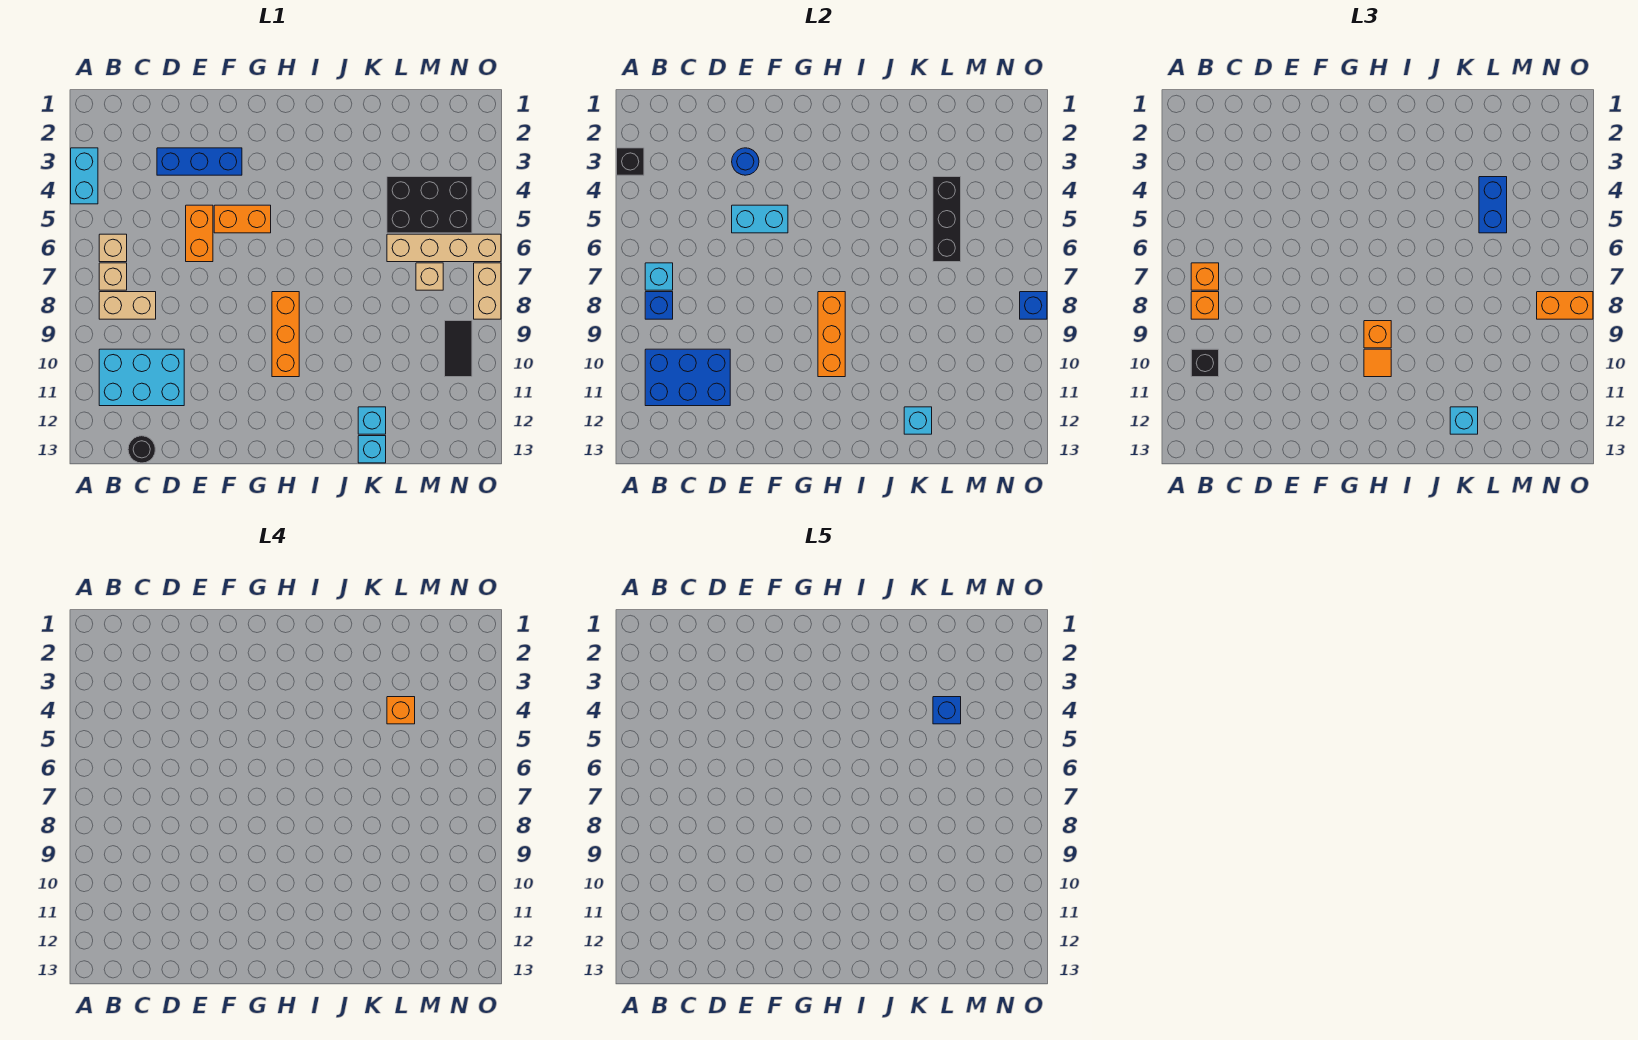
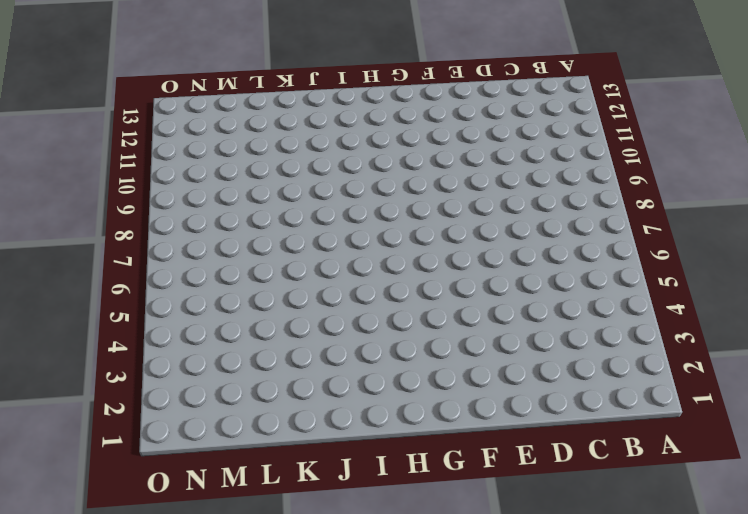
none -> cyan 1x2 brick [71,148,98,204]
none -> tan 1x1 brick [99,234,127,262]
none -> tan 1x1 brick [99,263,127,290]
none -> tan 1x2 brick [99,292,156,319]

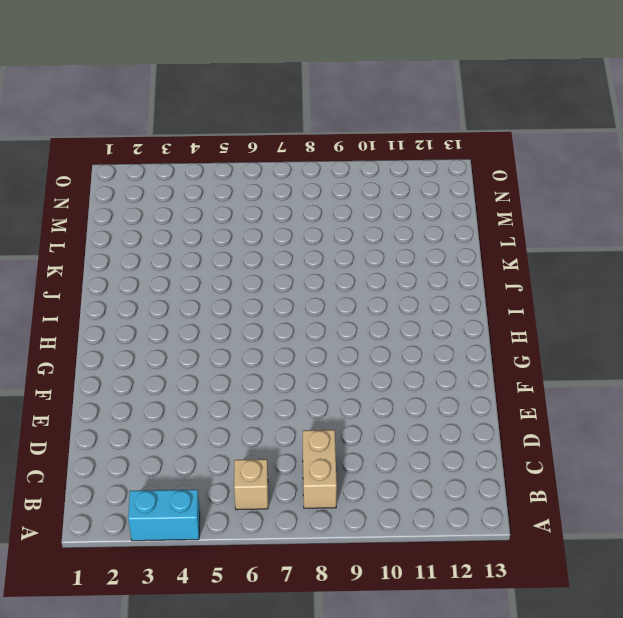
none -> tan 1x1 brick [99,263,127,290]
none -> cyan 2x3 brick [99,349,184,406]
none -> black 1x1 round brick [128,436,155,463]
none -> blue 1x3 brick [157,148,242,175]

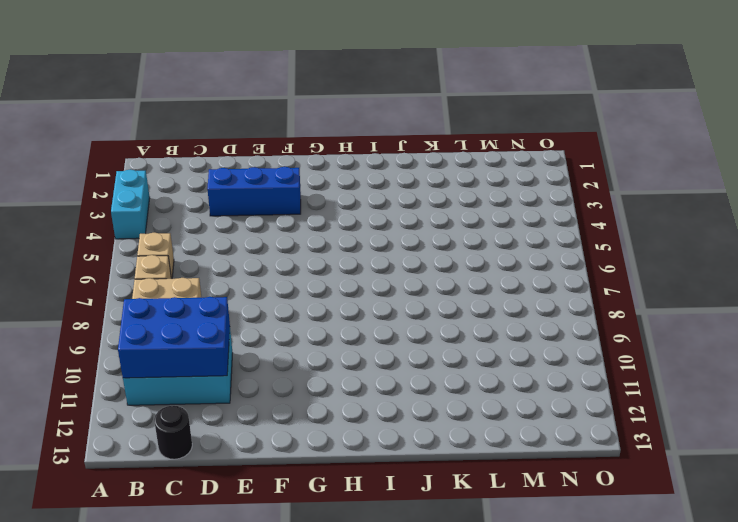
none -> orange 1x2 brick [186,205,213,262]
none -> orange 1x2 brick [214,205,271,233]
none -> orange 1x3 brick [272,292,299,377]
none -> cyan 1x1 brick [358,407,386,434]

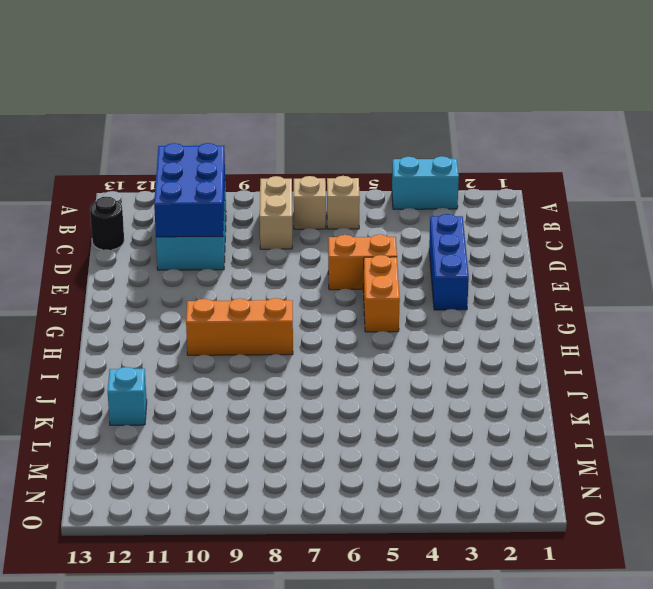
none -> cyan 1x1 brick [358,436,386,463]
none -> black 2x3 brick [387,177,472,233]
none -> tan 1x4 brick [387,234,501,262]
none -> tan 1x1 brick [416,263,443,290]

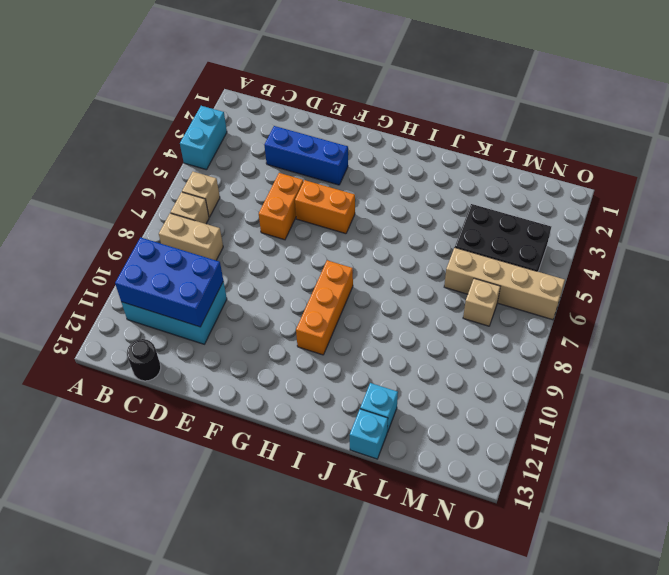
none -> black 1x2 tile [445,321,472,377]
none -> tan 1x2 brick [474,263,501,319]
none -> black 1x1 brick [617,148,644,175]
none -> cyan 1x1 brick [645,263,673,290]

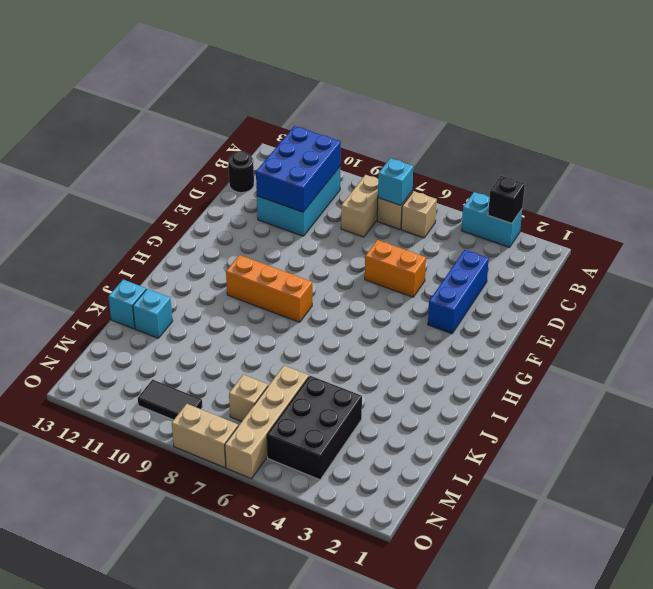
none -> orange 1x2 brick [214,205,271,233]
none -> blue 1x1 brick [645,292,673,319]
none -> blue 1x1 round brick [732,148,759,175]
none -> cyan 1x2 brick [732,205,788,233]

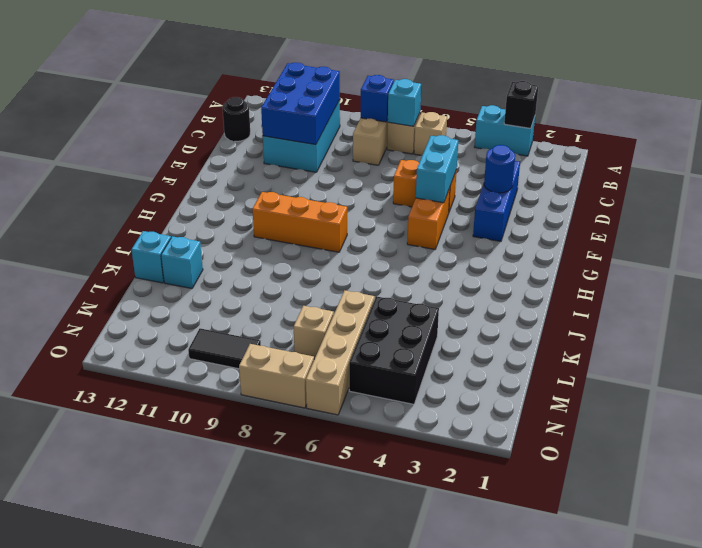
none -> orange 1x3 brick [818,292,845,377]
none -> cyan 1x1 brick [904,407,932,434]
none -> black 1x3 brick [933,177,961,262]
none -> blue 1x1 brick [1020,292,1047,319]

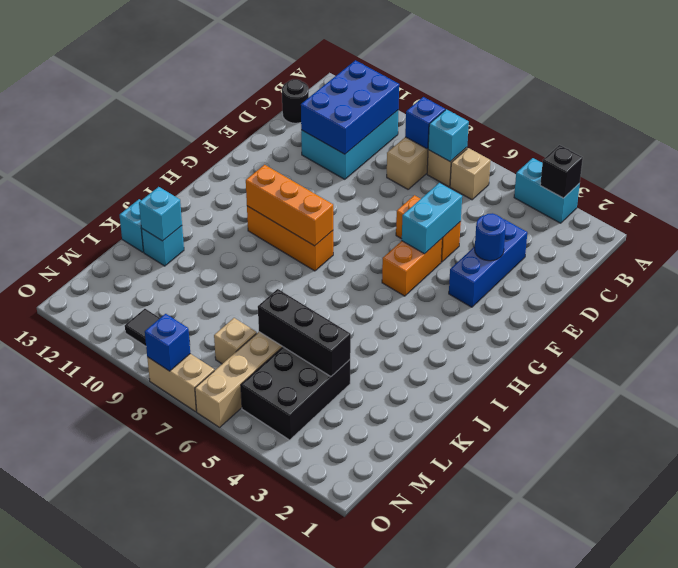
none -> orange 1x1 brick [1191,263,1219,290]
none -> orange 1x1 brick [1191,292,1219,319]
none -> black 1x1 brick [1191,349,1219,377]
none -> orange 1x1 brick [1364,321,1391,348]

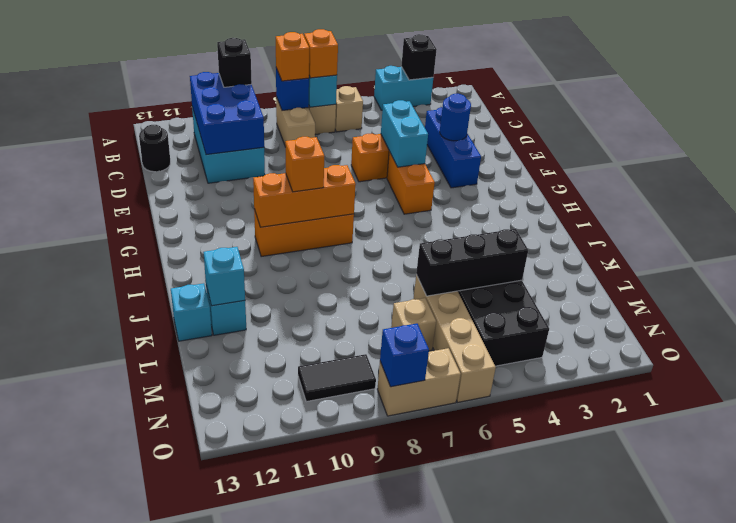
none -> orange 1x1 tile [1364,349,1391,377]
none -> cyan 1x1 brick [1450,407,1478,434]
none -> blue 1x2 brick [1479,177,1507,233]
none -> orange 1x2 brick [1537,292,1593,319]

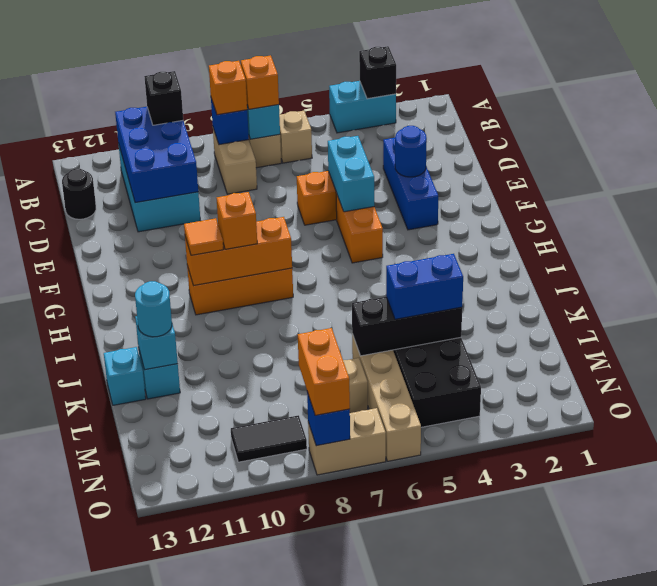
cyan 1x1 round brick [135,281,172,337] -> cyan 1x1 brick [1450,407,1478,434]
none -> orange 1x1 brick [387,697,415,724]
none -> blue 1x1 brick [933,697,961,724]

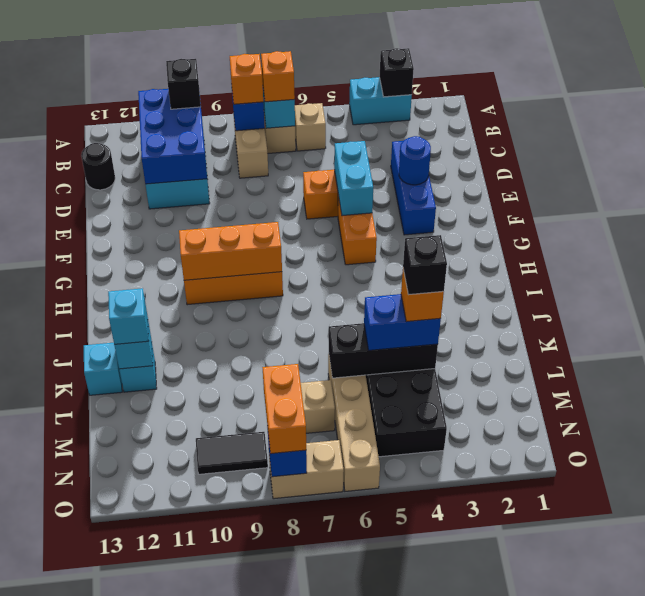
black 1x1 brick [403,235,447,295] -> blue 1x1 brick [933,697,961,724]
none -> orange 1x1 brick [1364,321,1391,348]
none -> orange 1x1 tile [1364,349,1391,377]

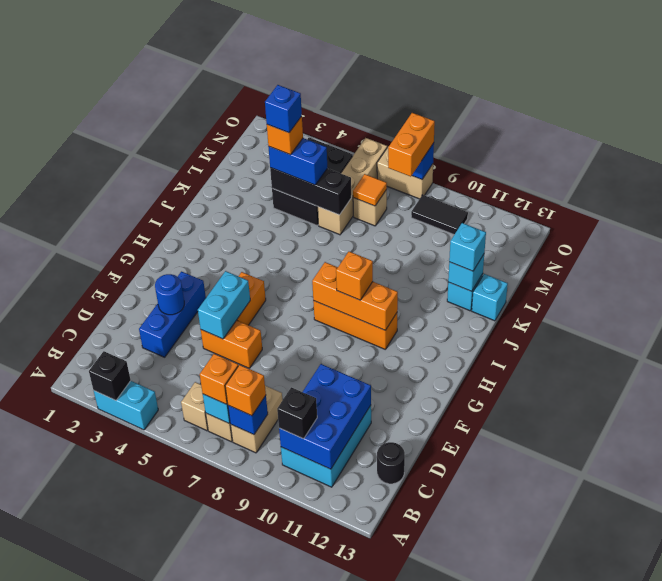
orange 1x1 tile [353,174,387,206] -> orange 1x1 tile moved to [1364,349,1391,377]

